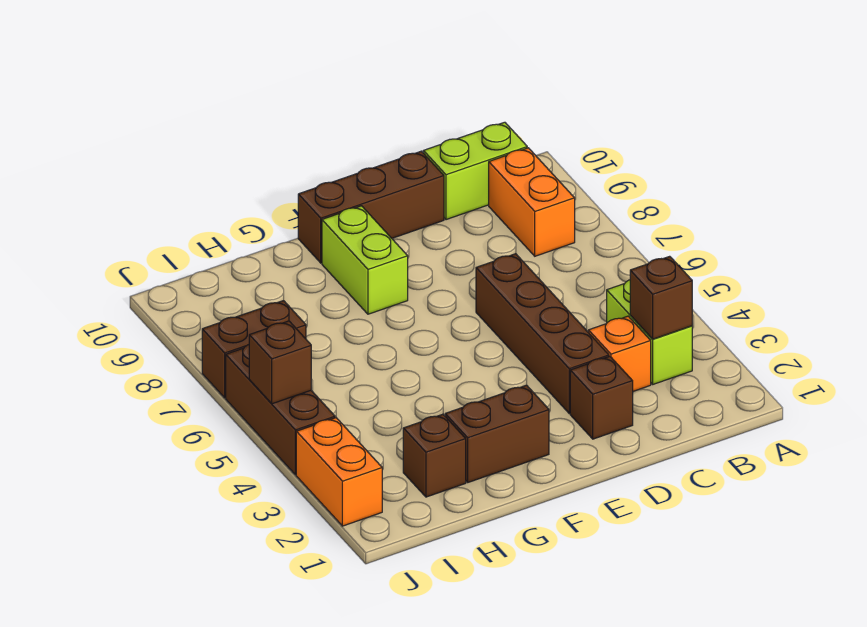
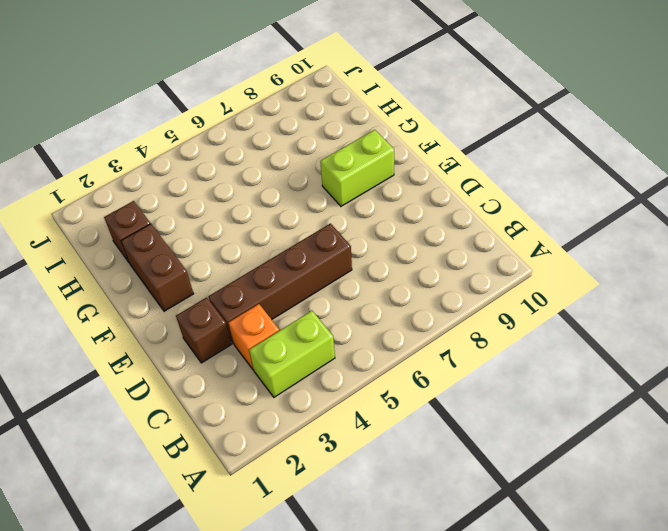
none -> orange 1x2 brick [489,148,575,256]
none -> lime 1x2 brick [423,122,527,220]
none -> brown 1x3 brick [298,151,444,263]

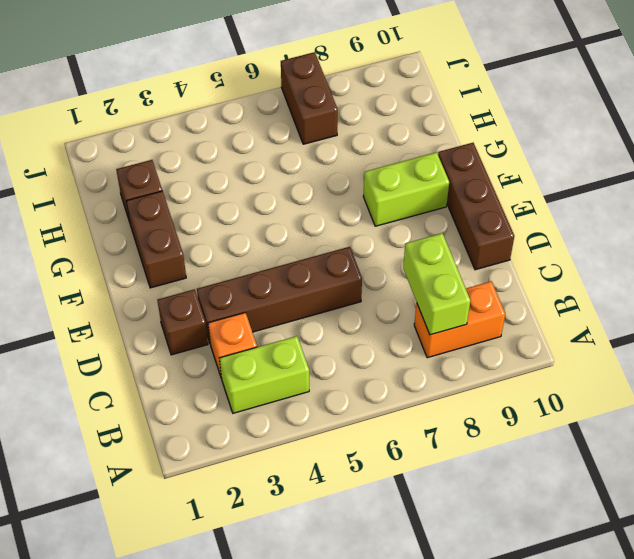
lime 1x2 brick [403,233,470,335] -> lime 1x2 brick moved to [423,122,527,220]
none -> orange 1x2 brick [296,418,382,526]
none -> brown 1x3 brick [226,345,335,475]
none -> brown 1x1 brick [630,256,692,339]

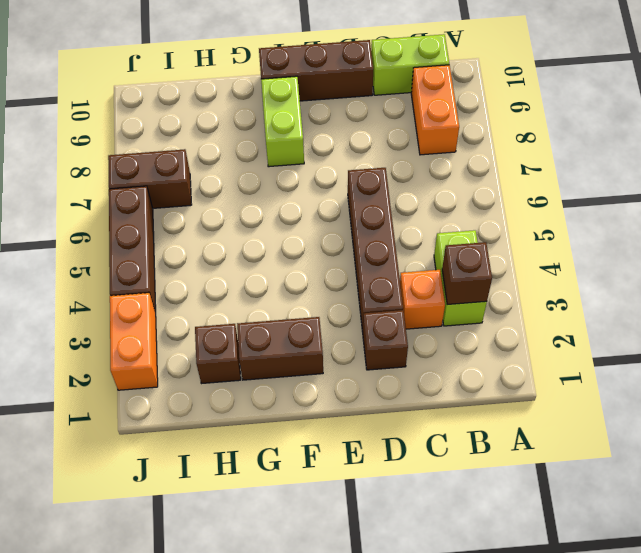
none -> brown 1x1 brick [249,321,311,404]

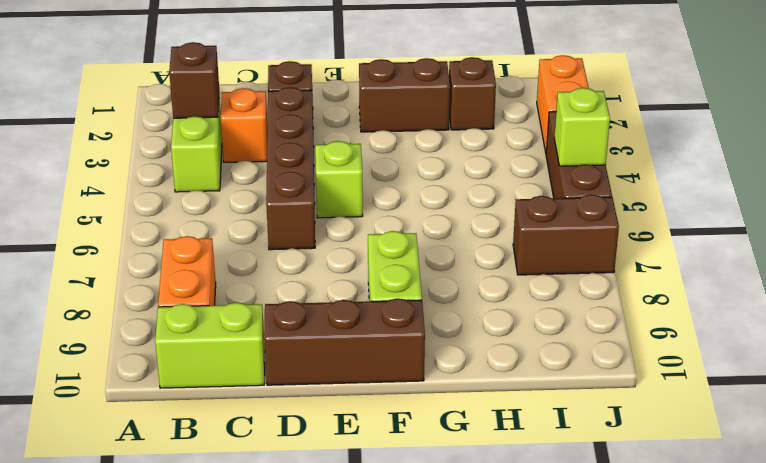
lime 1x1 brick [315,141,363,218] -> none
lime 1x1 brick [554,88,610,166] -> brown 1x1 brick [249,321,311,404]

